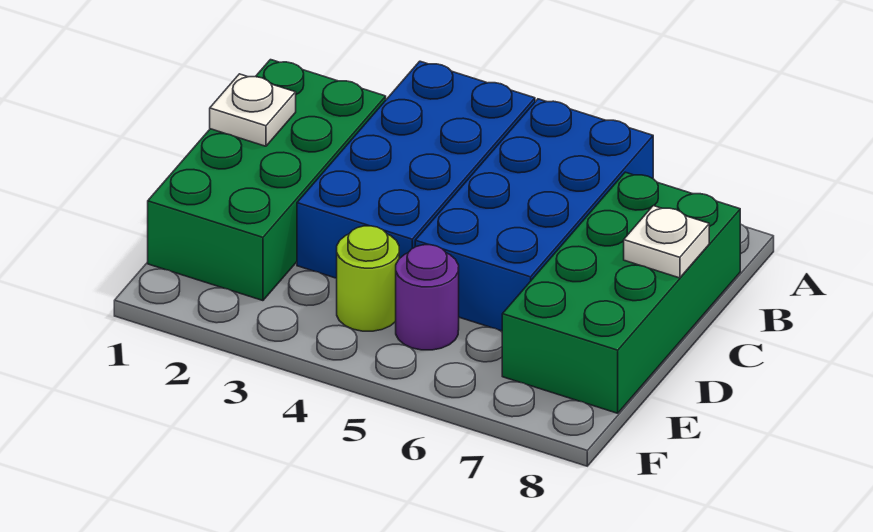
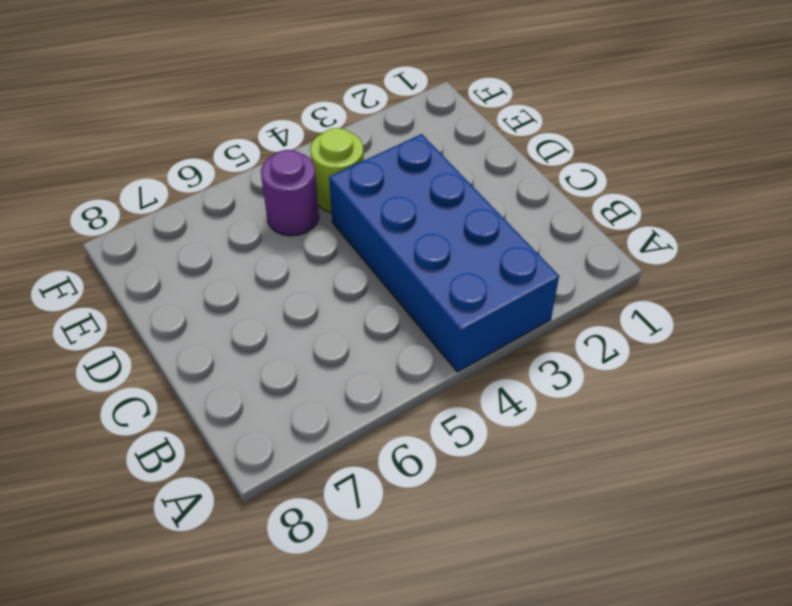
none -> blue 2x4 brick [415,99,653,331]
none -> green 2x4 brick [148,60,386,301]

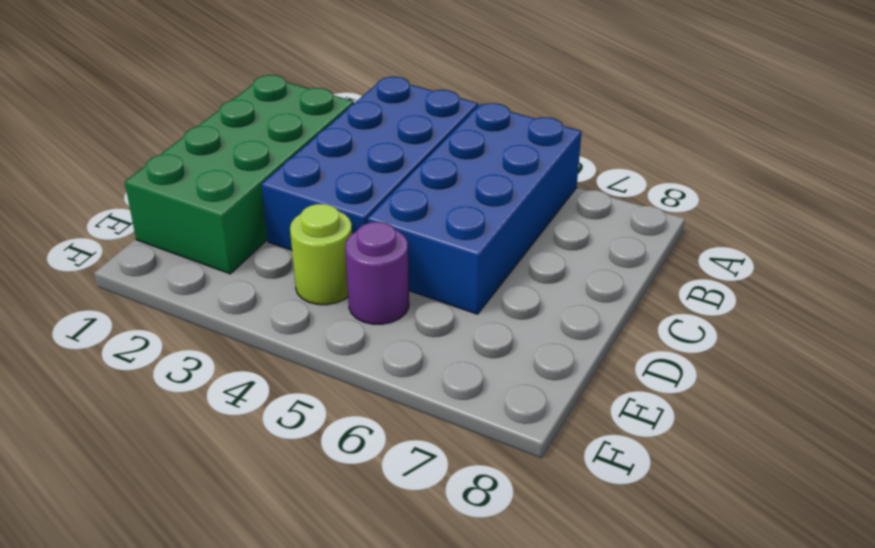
none -> green 2x4 brick [502,172,740,413]
none -> white 1x1 plate [210,74,296,146]

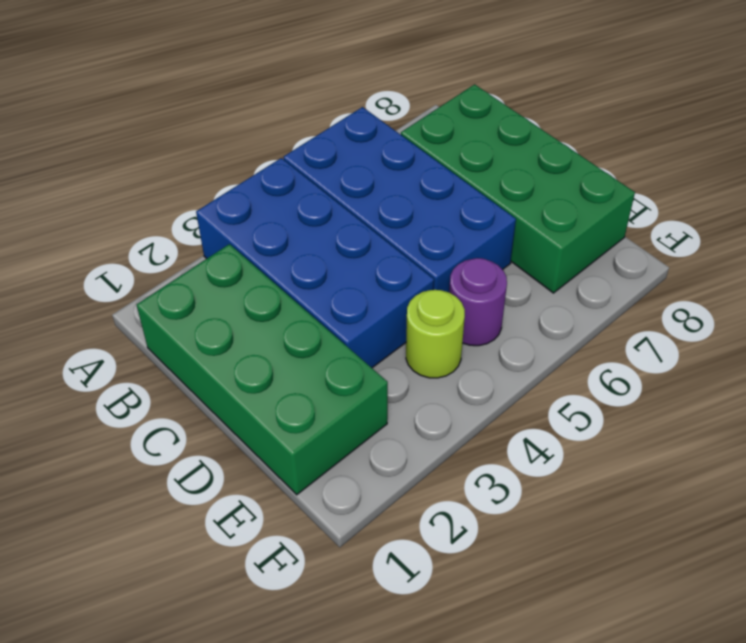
none -> white 1x1 plate [210,74,296,146]
none -> white 1x1 plate [624,206,709,278]

